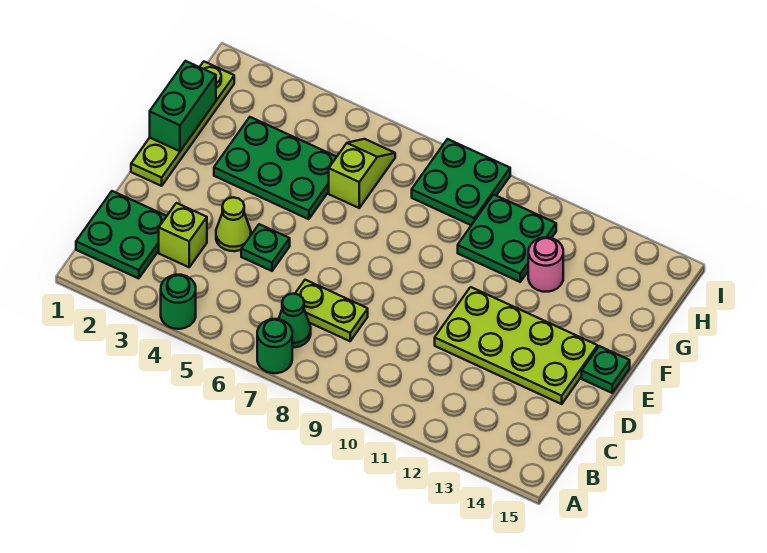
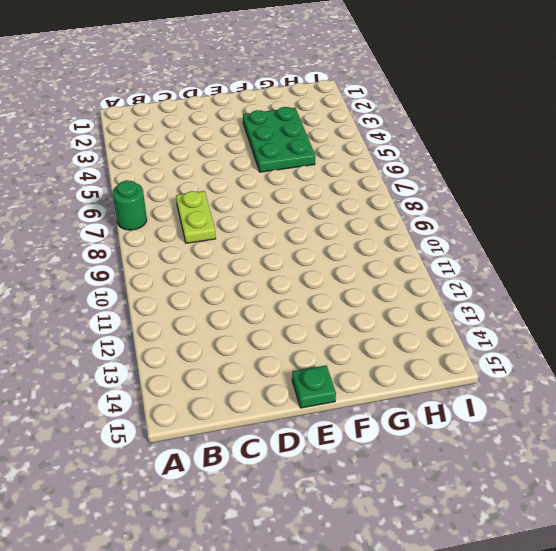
none -> green 1x1 round brick [161,275,196,329]
none -> green 2x2 plate [76,191,167,279]
none -> green 1x1 cone [279,294,311,347]

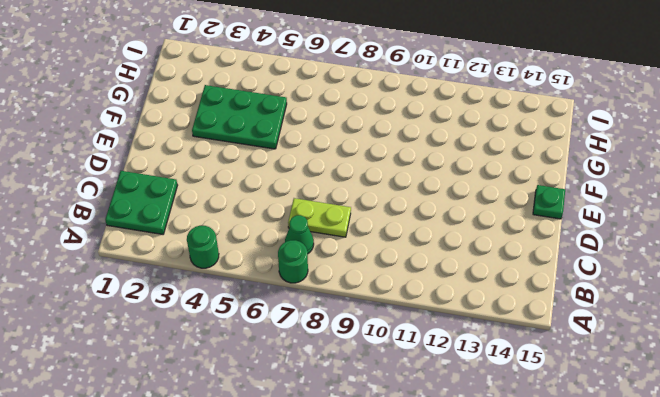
none -> lime 1x1 brick [159,203,207,267]
none -> lime 1x1 cone [216,197,251,251]
none -> green 1x1 plate [241,224,290,271]

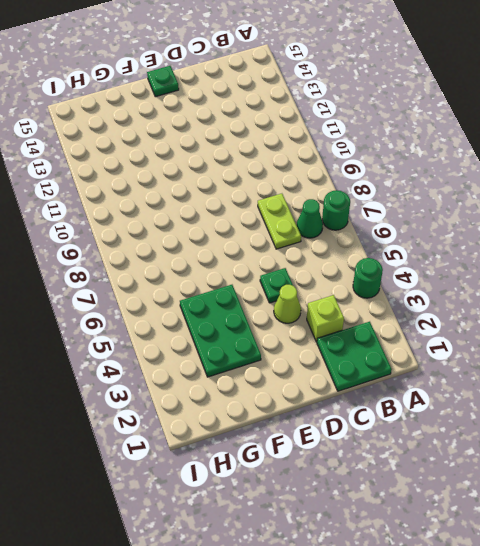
none -> lime 2x4 plate [435,287,598,404]
none -> lime 1x4 plate [131,62,234,186]
none -> lime 1x2 slope [329,139,395,208]

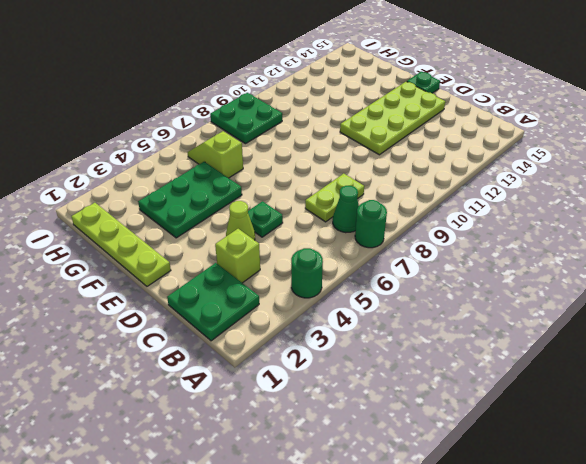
none -> green 2x2 plate [458,195,556,282]
none -> pink 1x1 round brick [528,237,563,292]
none -> green 1x2 brick [150,61,216,151]

